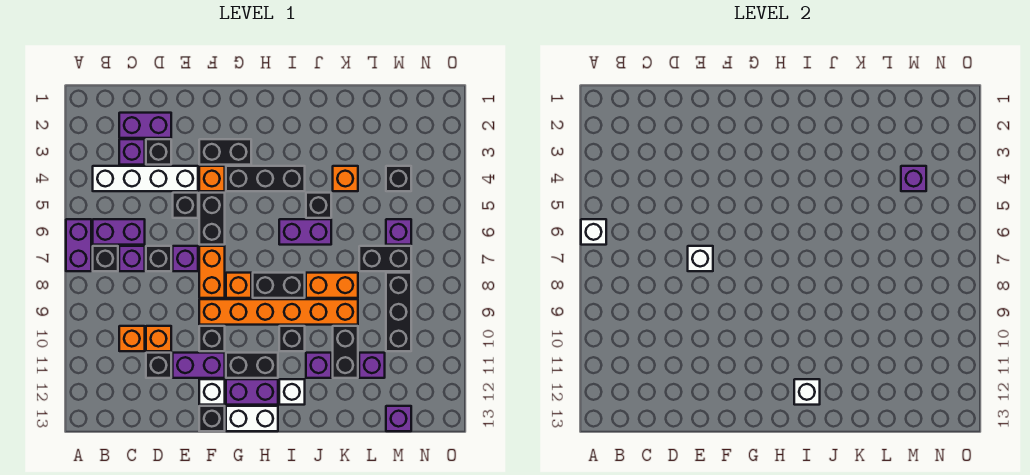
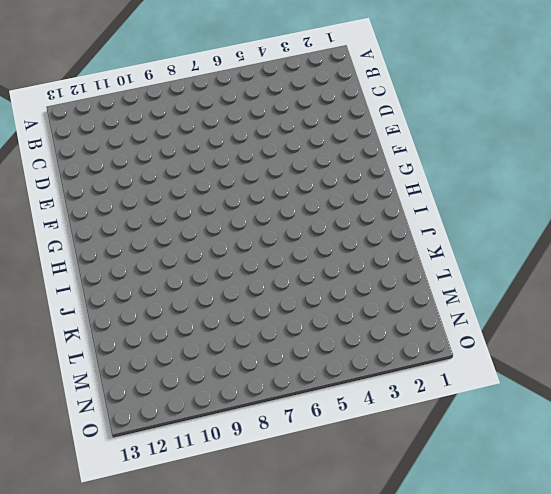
none -> purple 1x2 brick [66,219,91,271]
none -> white 1x4 brick [93,166,198,191]
none -> purple 1x2 brick [93,219,145,245]
none -> black 1x1 brick [93,246,118,271]

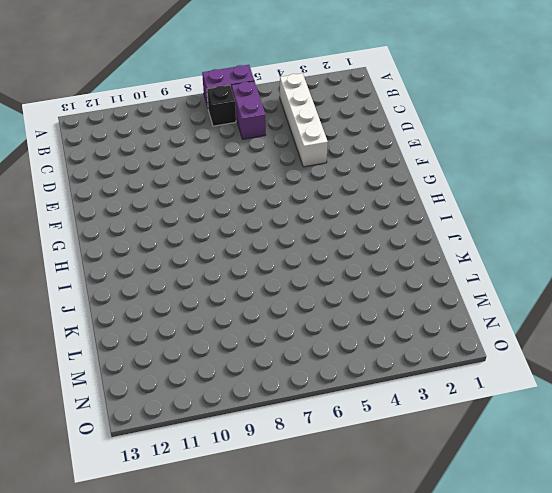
none -> purple 1x2 brick [119,113,171,138]
none -> purple 1x1 brick [119,139,145,165]
none -> purple 1x1 brick [119,246,145,271]
none -> orange 1x1 brick [119,326,145,351]

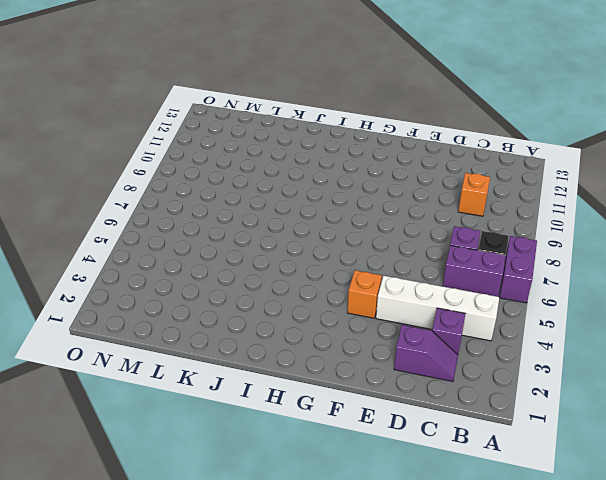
purple 1x2 slope [394,325,458,382] -> purple 1x2 brick [119,113,171,138]
none -> black 1x1 brick [146,139,171,165]
none -> black 1x1 brick [146,246,171,271]
none -> orange 1x1 brick [146,326,171,351]
none -> black 1x1 brick [146,353,171,378]

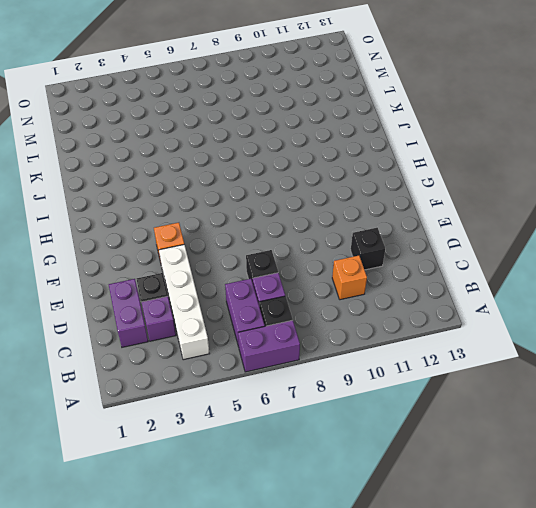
none -> orange 1x1 brick [146,326,171,351]
none -> black 1x1 brick [173,193,198,218]
none -> purple 1x1 brick [173,246,198,271]
none -> purple 1x2 brick [173,353,225,378]

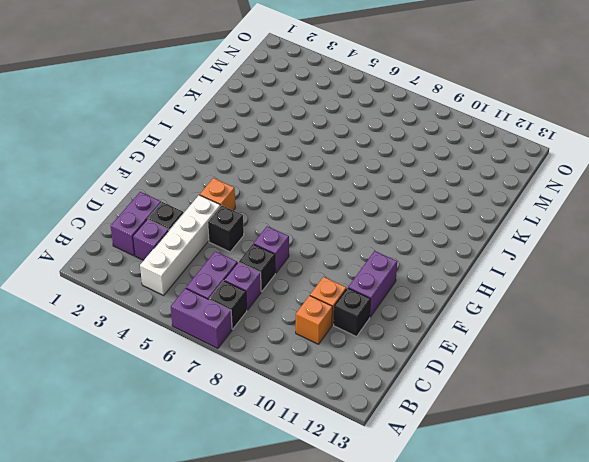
none -> black 1x2 brick [199,139,251,165]
none -> black 1x2 brick [199,193,225,245]
none -> orange 1x2 brick [199,246,225,298]
none -> orange 1x6 brick [199,299,358,325]

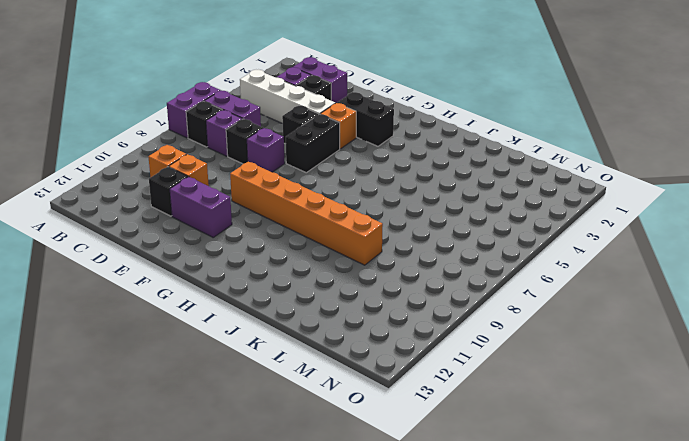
none -> orange 1x2 brick [199,246,225,298]
none -> black 1x1 brick [199,326,225,351]
none -> white 1x1 brick [199,379,225,405]
none -> black 1x1 brick [199,406,225,431]

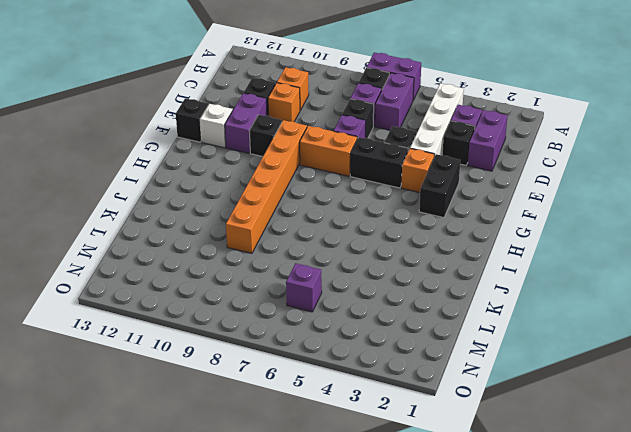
none -> black 1x3 brick [226,166,305,191]
none -> orange 1x1 brick [226,273,251,298]
none -> black 1x2 brick [226,353,278,378]
none -> purple 1x2 brick [226,379,278,405]

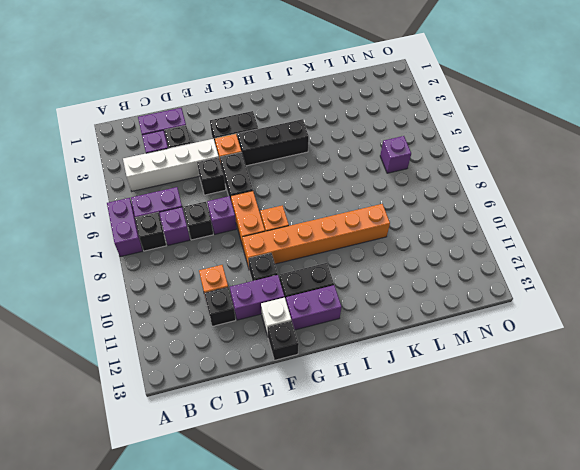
none -> orange 1x1 brick [119,326,145,351]
none -> white 1x2 brick [226,406,278,431]
none -> black 1x2 brick [253,273,305,298]
none -> purple 1x2 brick [279,219,331,245]

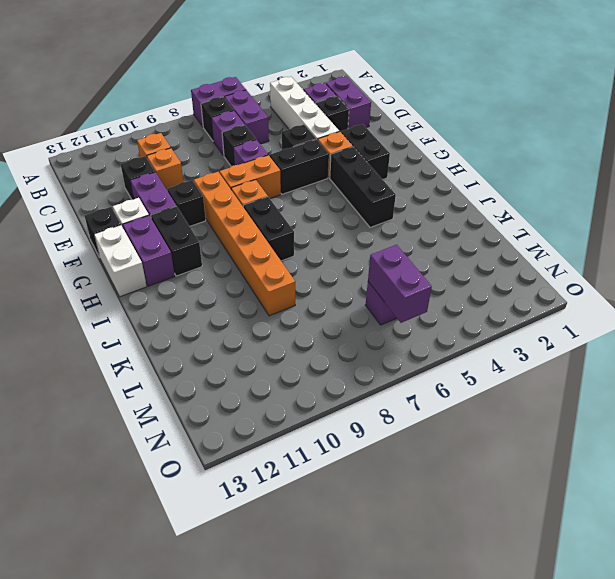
purple 1x2 brick [368,245,432,323] -> purple 1x2 brick moved to [279,219,331,245]
none -> black 1x1 brick [279,326,305,351]
none -> white 1x1 brick [279,379,305,405]
none -> black 1x1 brick [306,193,331,218]
none -> orange 1x2 brick [306,273,358,298]

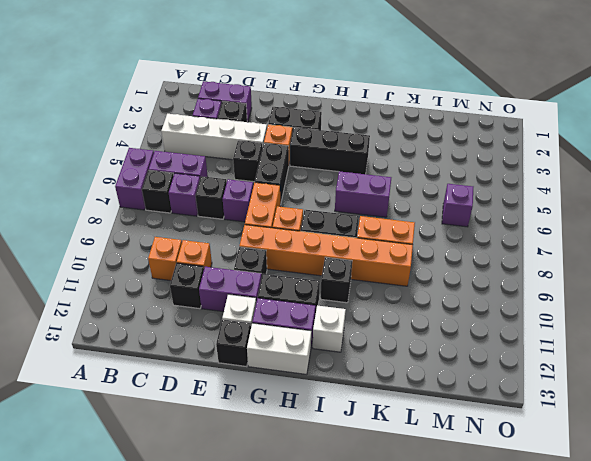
none -> black 1x1 brick [306,193,331,218]
none -> purple 1x1 brick [306,353,331,378]
none -> orange 1x1 brick [333,166,358,191]
none -> black 1x2 brick [333,326,358,378]

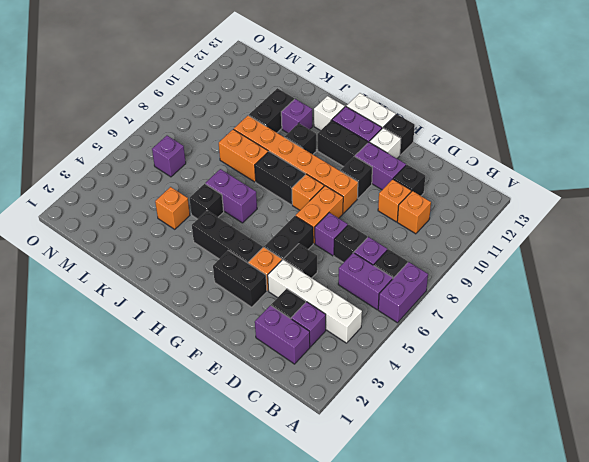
none -> black 1x2 brick [359,246,411,271]
none -> purple 1x1 brick [359,353,385,378]
none -> black 1x1 brick [386,166,411,191]
none -> black 1x3 brick [386,273,411,351]

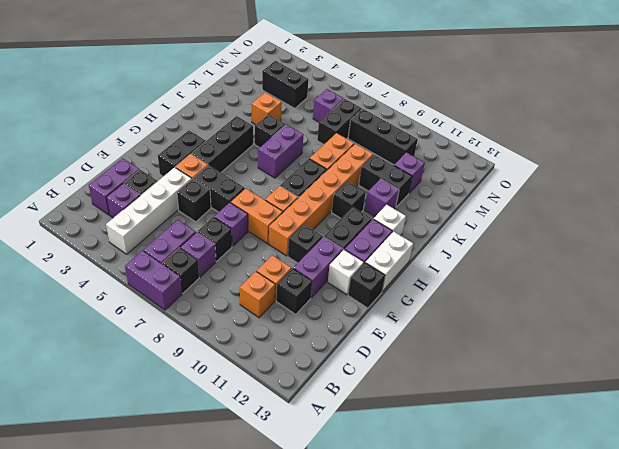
black 1x2 brick [262,61,308,108] -> black 1x1 brick [386,166,411,191]
none -> purple 1x1 brick [386,406,411,431]
none -> white 1x1 brick [581,219,606,245]
none -> white 1x1 brick [688,246,713,271]
none -> white 1x1 brick [794,379,820,405]

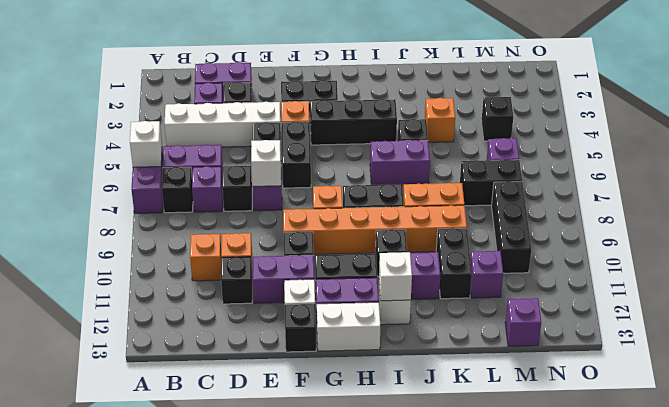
none -> orange 1x2 brick [199,246,225,298]
none -> purple 1x1 brick [901,166,926,191]

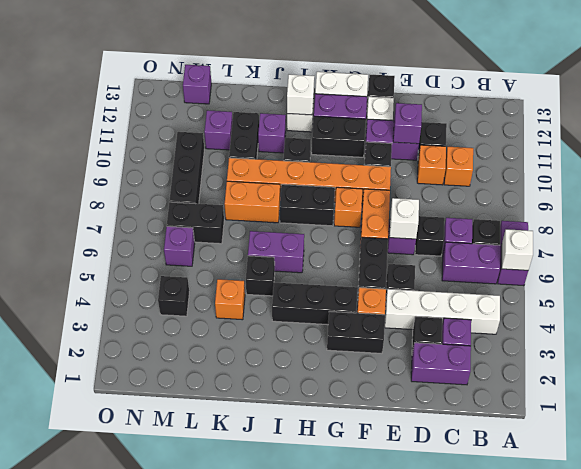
purple 1x1 brick [393,103,422,144] -> purple 1x1 brick moved to [901,166,926,191]

